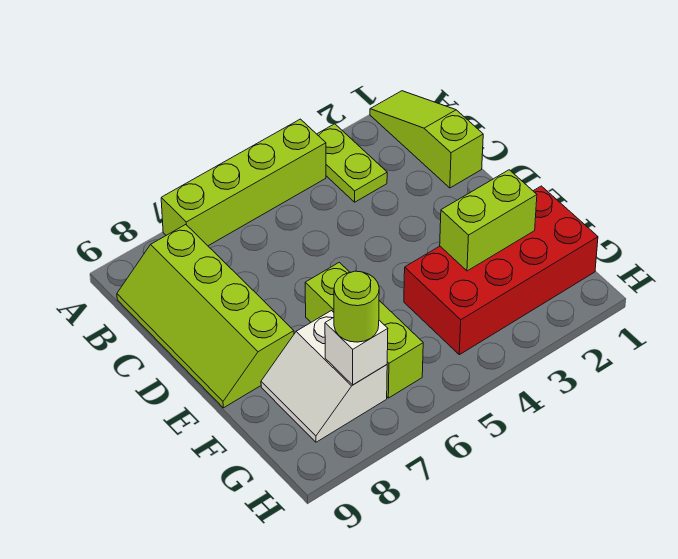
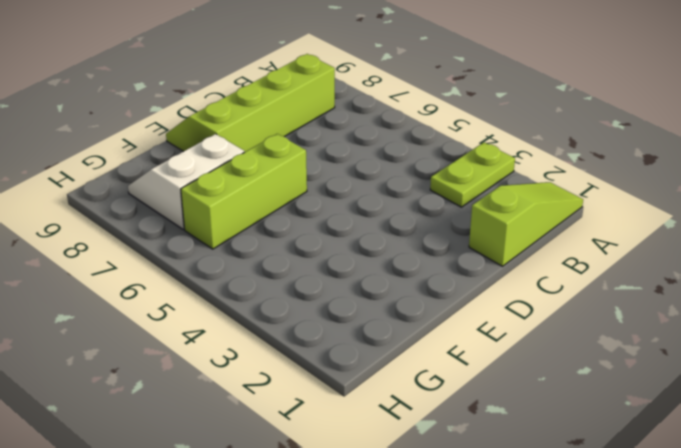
none -> lime 1x4 brick [161,119,326,246]
none -> red 2x4 brick [404,186,598,355]

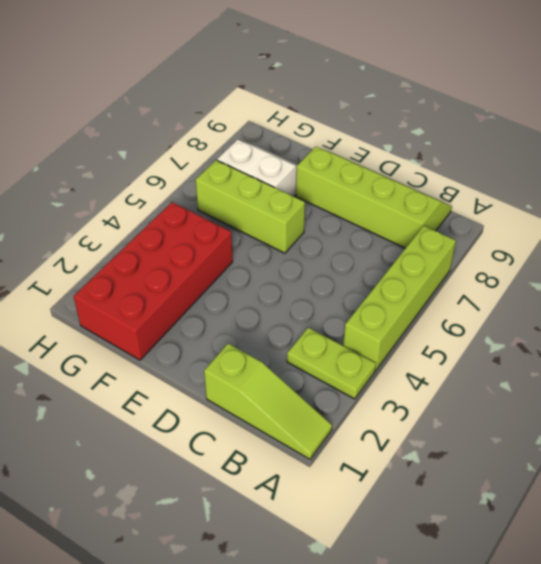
none -> lime 1x2 brick [440,170,537,271]
none -> white 1x1 brick [325,318,388,385]

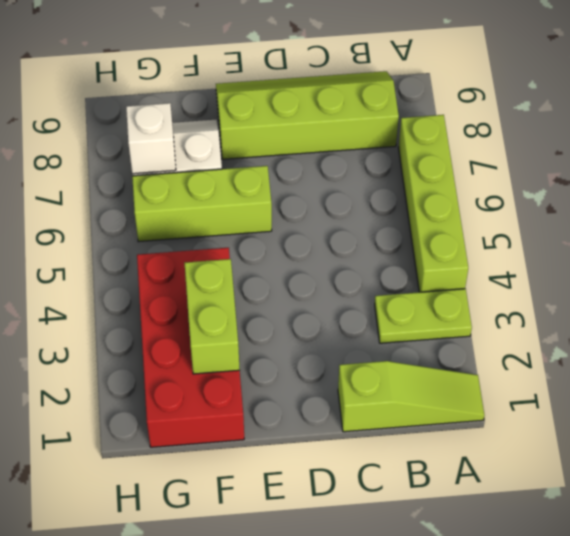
none -> lime 1x1 round brick [334,271,379,342]

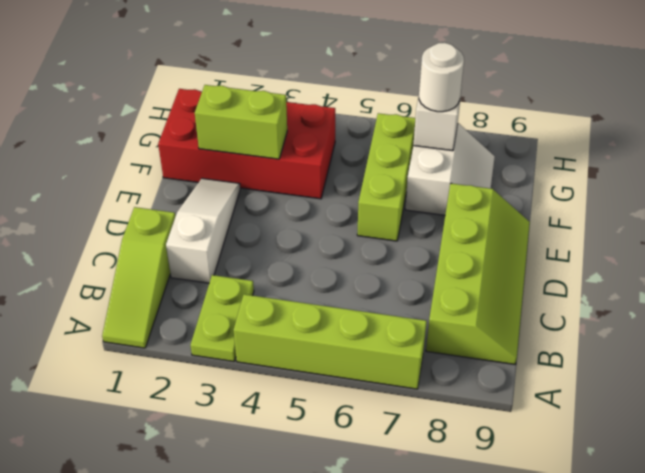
white 1x3 slope [166,178,240,283] -> none
white 1x1 round brick [419,43,464,112] -> lime 1x1 round brick [334,271,379,342]

